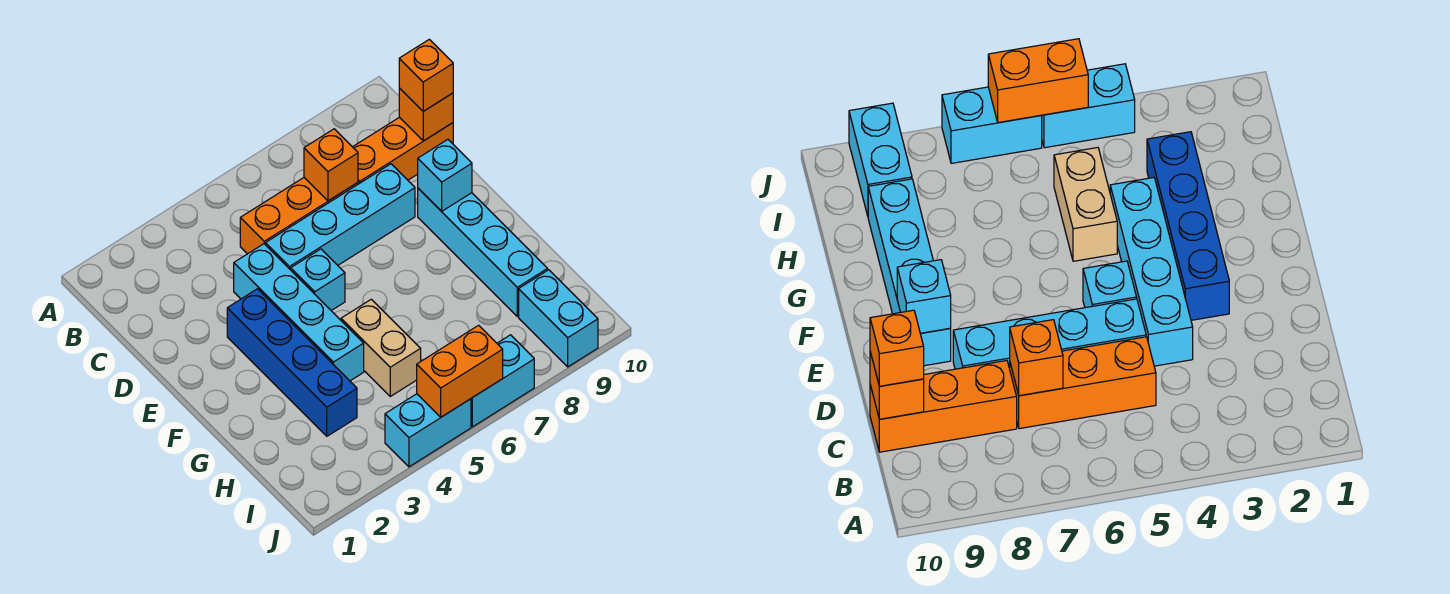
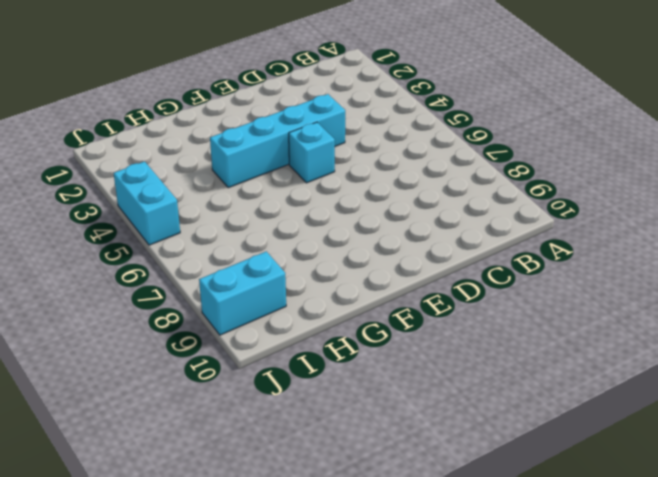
none -> orange 1x3 brick [240,178,358,254]
none -> orange 1x3 brick [353,117,453,184]
none -> cyan 1x4 brick [266,164,415,270]

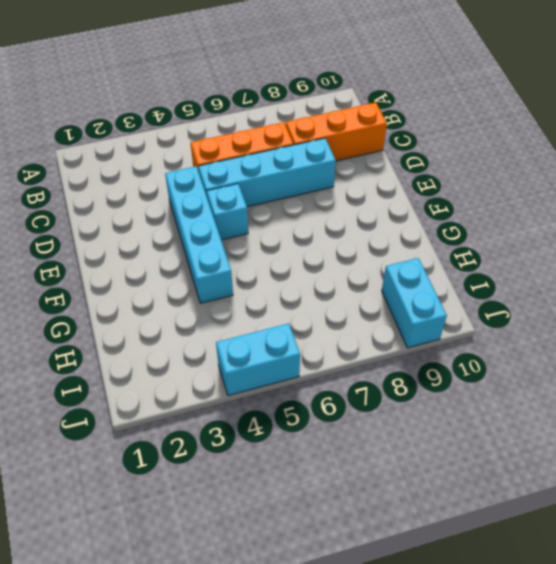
none -> blue 1x4 brick [227,289,357,436]
none -> cyan 1x4 brick [418,188,548,316]
none -> tan 1x2 brick [341,299,421,396]

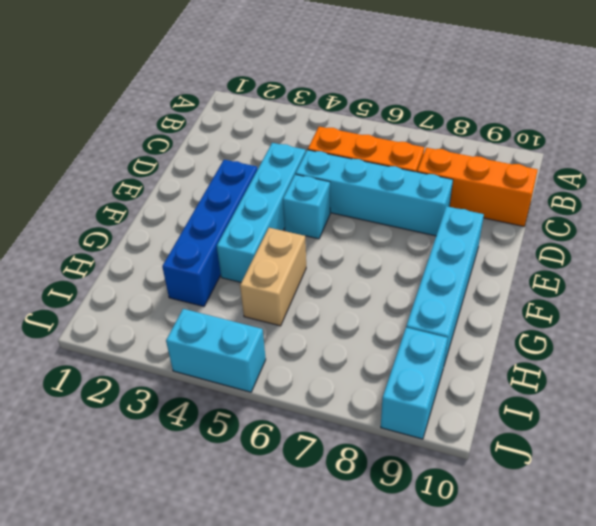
none -> cyan 1x2 brick [471,335,534,427]
none -> orange 1x1 brick [304,129,358,201]
none -> orange 1x1 brick [399,88,453,141]

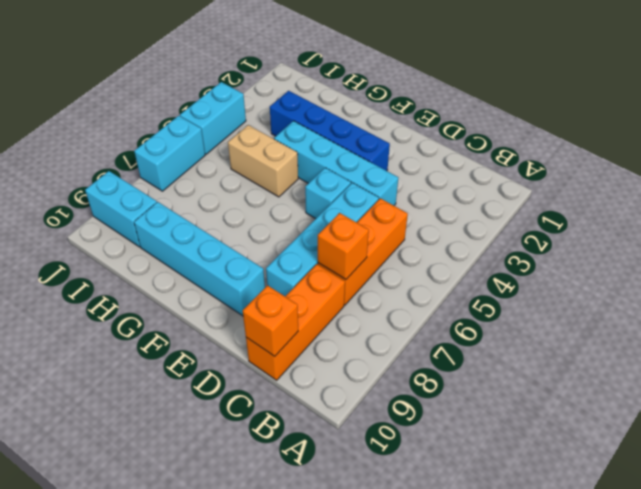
none -> cyan 1x1 brick [418,140,472,211]
none -> orange 1x2 brick [417,325,503,417]
none -> orange 1x1 brick [399,39,453,111]

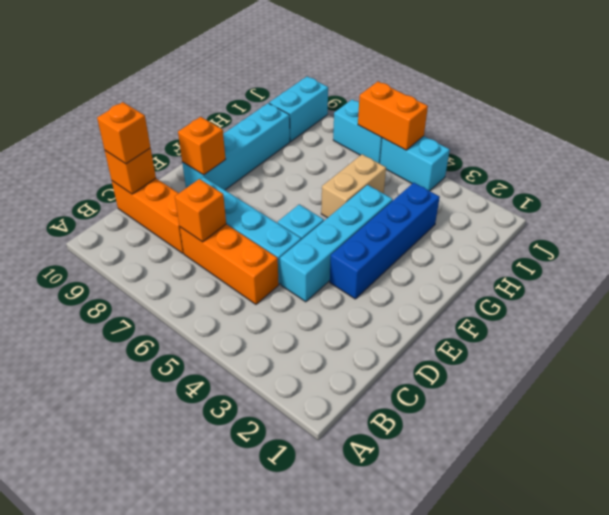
orange 1x1 brick [178,117,226,175] -> cyan 1x1 brick [418,140,472,211]

